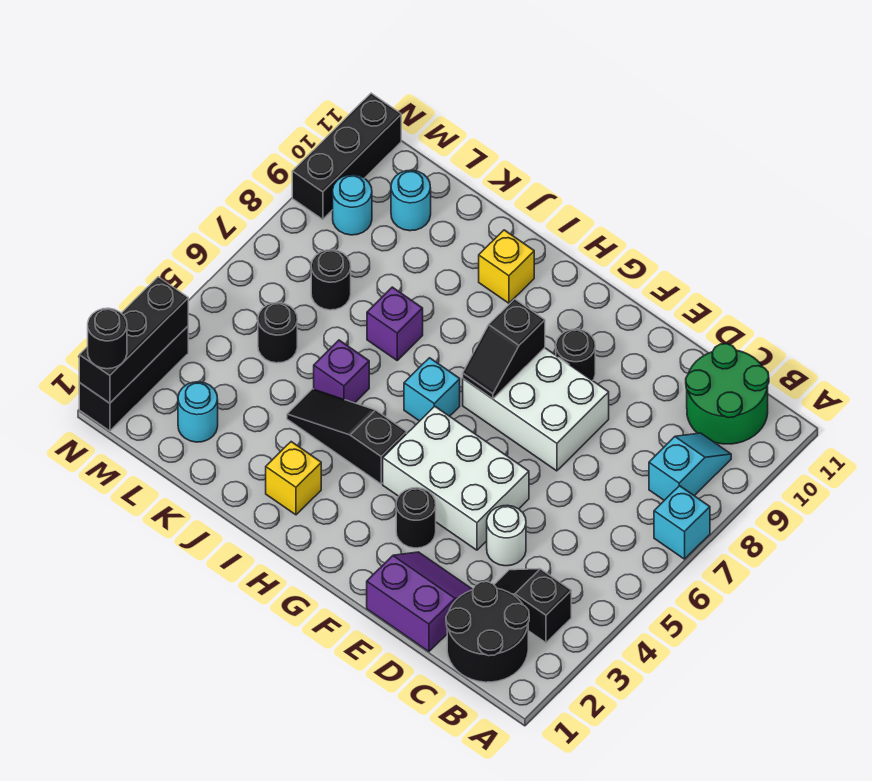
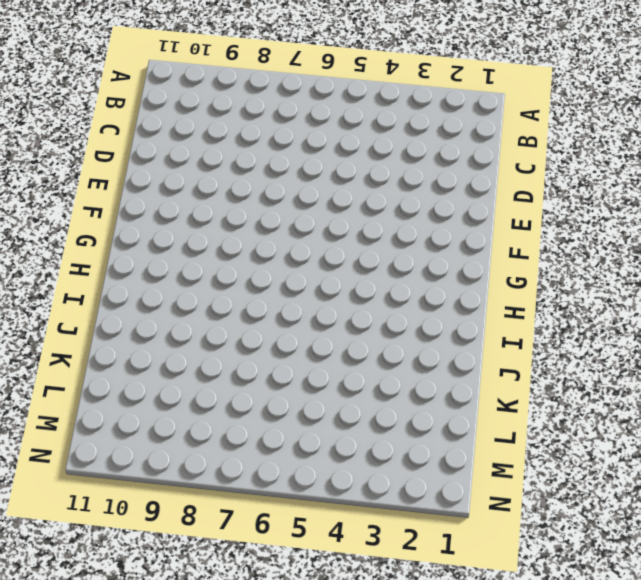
none -> cyan 1x1 brick [654,486,710,559]
none -> black 2x2 round brick [446,582,529,682]
none -> black 1x2 slope [494,569,571,643]

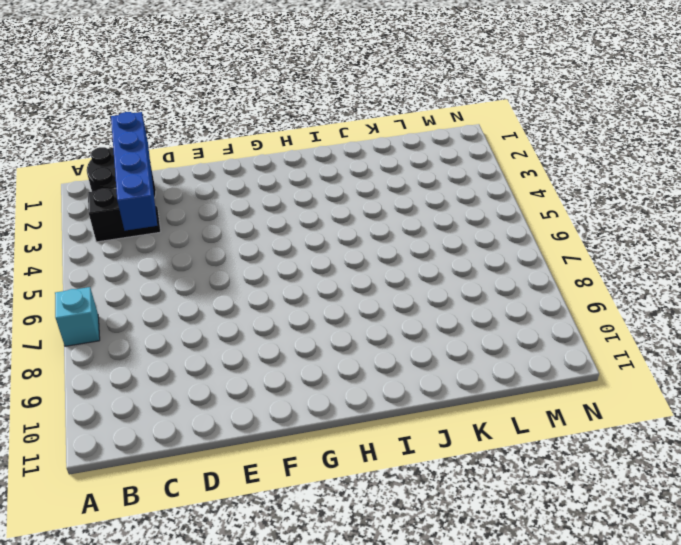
blue 1x4 brick [111,112,157,231] -> none
none -> cyan 1x2 slope [649,433,731,500]
none -> green 2x2 round brick [686,344,769,444]
none -> purple 2x2 slope [367,552,473,651]

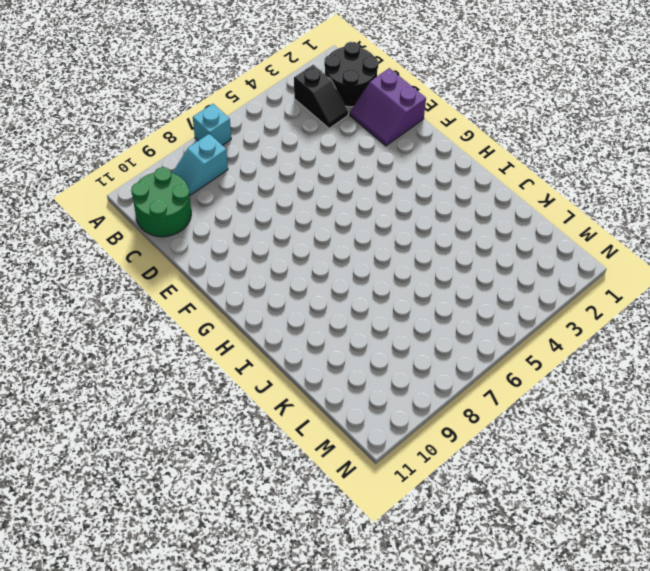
none -> white 1x1 round brick [487,505,526,566]
none -> white 2x3 brick [383,406,529,550]
none -> white 2x3 brick [463,348,609,471]

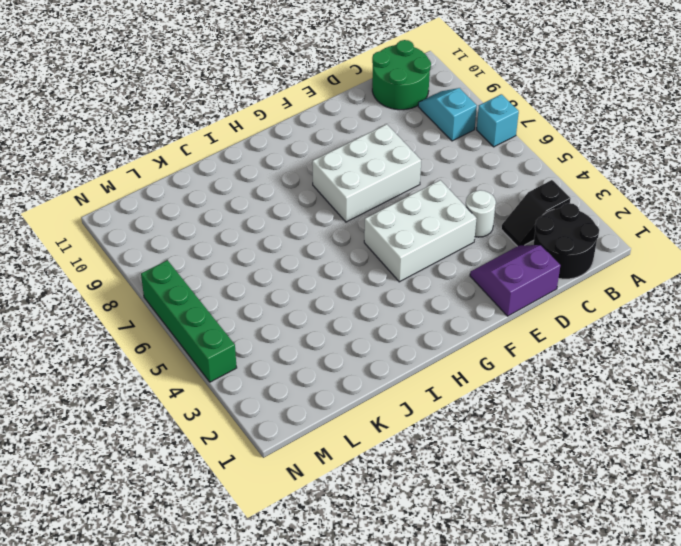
green 1x4 brick [141,260,237,382] -> none
none -> black 1x1 round brick [396,488,436,548]
none -> black 1x1 round brick [556,329,595,381]
none -> black 1x3 slope [287,389,407,484]

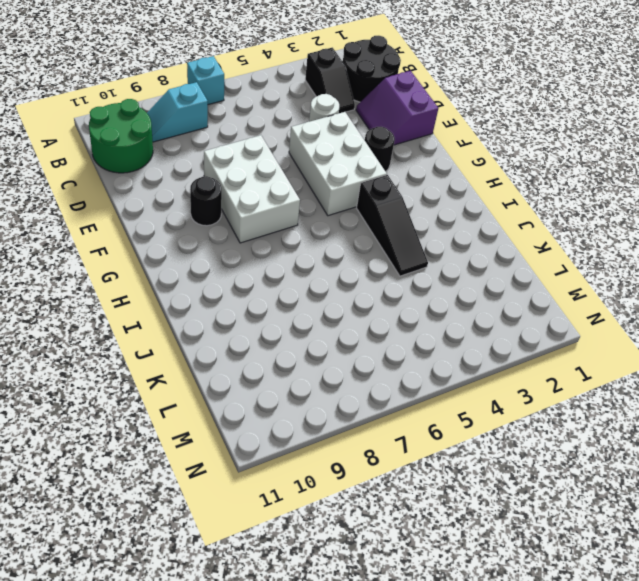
none -> cyan 1x1 brick [404,358,460,421]
none -> yellow 1x1 brick [266,442,321,515]
none -> yellow 1x1 brick [479,230,534,303]

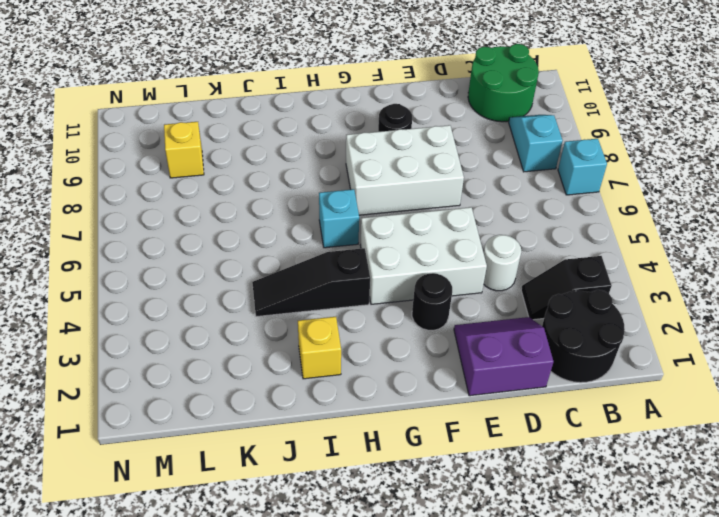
yellow 1x1 brick [164,122,204,178] -> yellow 1x1 brick moved to [479,230,534,303]
none -> purple 1x1 brick [314,340,369,403]
none -> purple 1x1 brick [367,287,423,360]
none -> cyan 1x1 round brick [178,382,218,442]

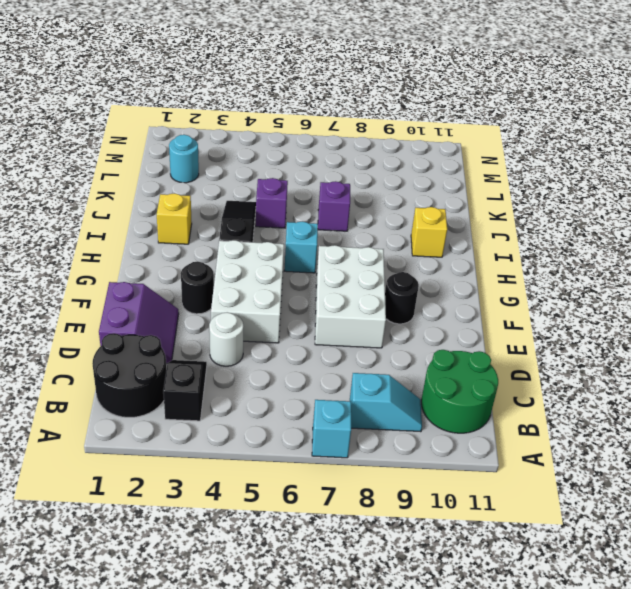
none -> black 1x1 round brick [258,303,297,363]
none -> black 1x1 round brick [311,250,351,310]
none -> cyan 1x1 round brick [391,170,431,231]

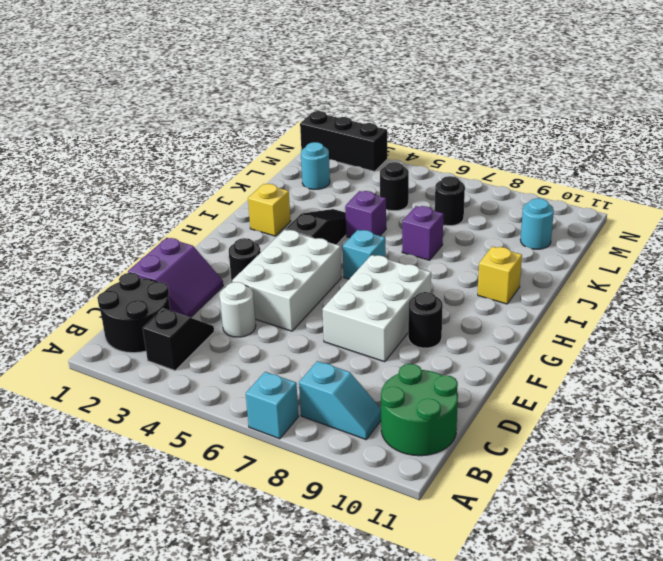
none -> cyan 1x1 round brick [333,175,372,235]
none -> black 1x3 brick [292,93,401,219]
none -> black 1x2 slope [463,299,545,399]

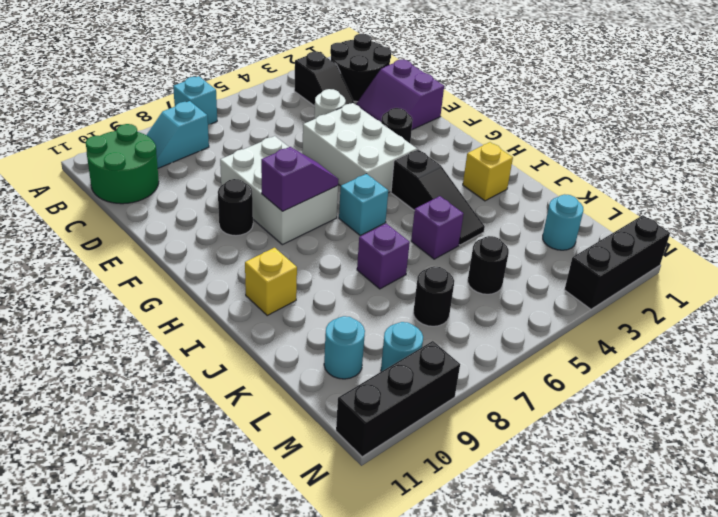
purple 1x2 slope [261,147,339,211] -> black 1x2 slope [463,299,545,399]
none -> black 1x3 brick [79,277,188,403]
none -> black 1x1 round brick [88,308,127,369]

